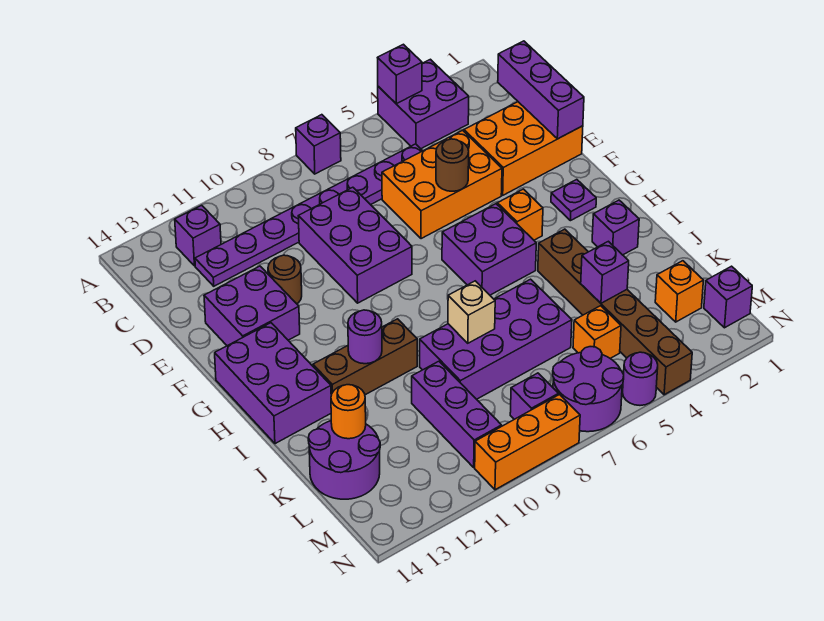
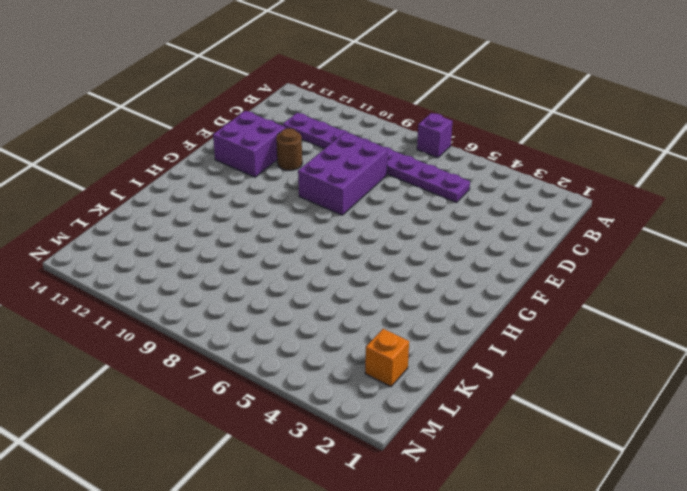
none -> purple 2x2 brick [378,59,469,149]
none -> purple 1x1 brick [175,205,221,266]
none -> orange 2x3 brick [464,102,583,195]
none -> orange 2x3 brick [382,130,502,239]

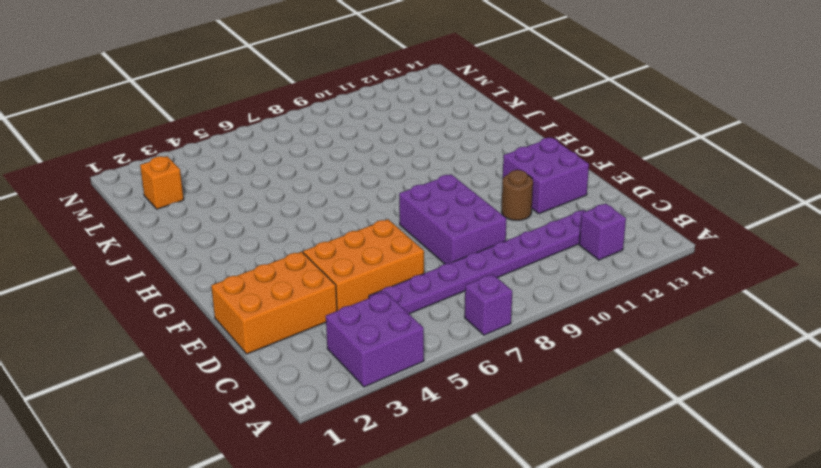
none -> purple 1x1 plate [551,179,596,221]
none -> orange 1x1 brick [497,189,543,240]
none -> purple 2x2 brick [442,204,536,295]
none -> purple 2x3 brick [215,323,331,444]

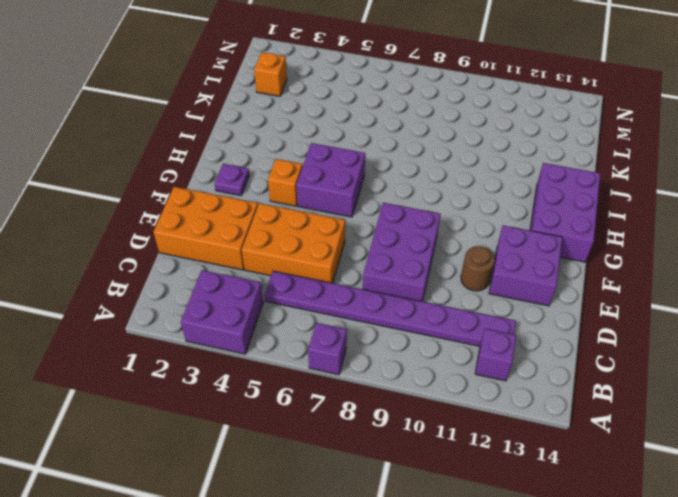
none -> purple 1x1 brick [592,200,639,255]
none -> brown 1x6 brick [538,229,692,395]
none -> brown 1x3 brick [313,319,417,395]
none -> purple 2x4 brick [420,279,572,399]

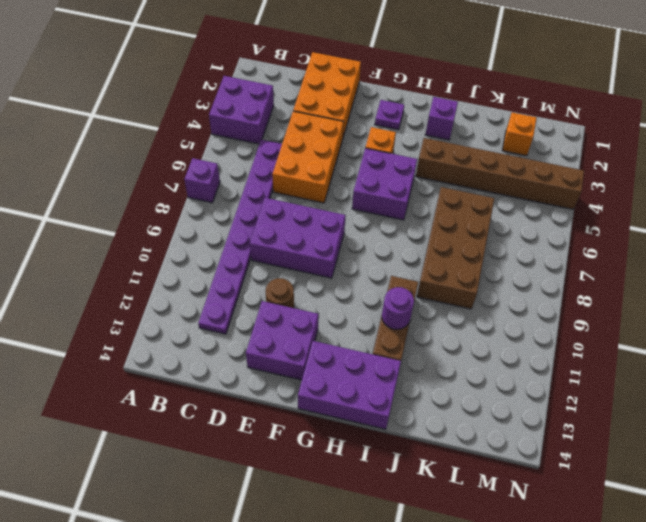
brown 2x4 brick [417,187,494,309] -> purple 2x4 brick [420,279,572,399]
none -> purple 1x1 brick [175,205,221,266]
none -> purple 1x3 brick [412,361,502,467]
none -> purple 2x2 round brick [308,421,380,499]
none -> orange 1x1 brick [573,306,621,359]

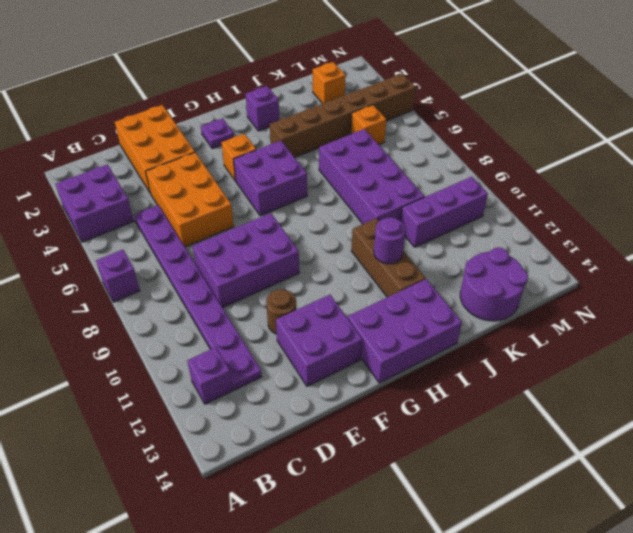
none -> purple 1x1 brick [704,266,752,328]
none -> purple 2x2 round brick [553,347,624,432]
none -> purple 1x1 brick [510,373,559,419]
none -> purple 1x1 round brick [623,352,658,405]

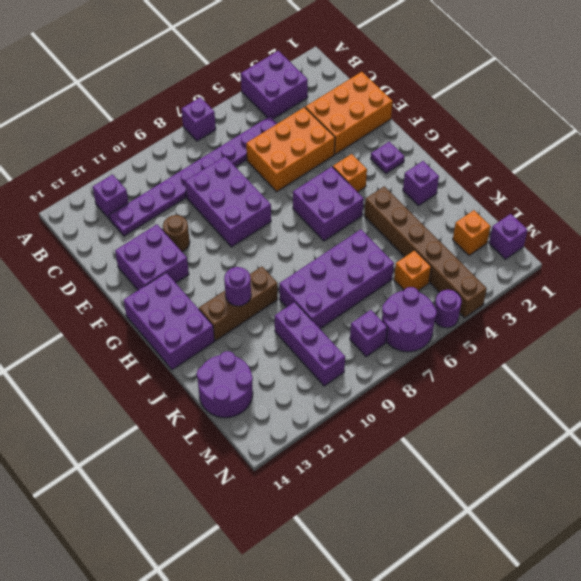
none -> orange 1x3 brick [475,395,580,490]
none -> purple 1x1 brick [378,44,422,104]
none -> purple 1x3 brick [498,41,584,139]
none -> brown 1x1 round brick [436,139,469,191]

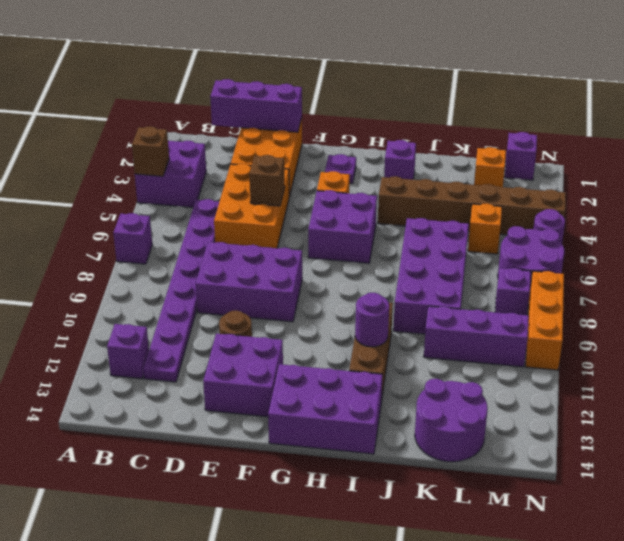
brown 1x1 brick [132,126,169,176] -> purple 1x1 brick [378,44,422,104]
brown 1x1 brick [250,155,285,206] -> brown 1x1 round brick [436,139,469,191]
none -> tan 1x1 brick [448,281,495,343]
none -> purple 1x1 brick [581,241,629,303]
none -> orange 1x1 round brick [331,385,366,439]

